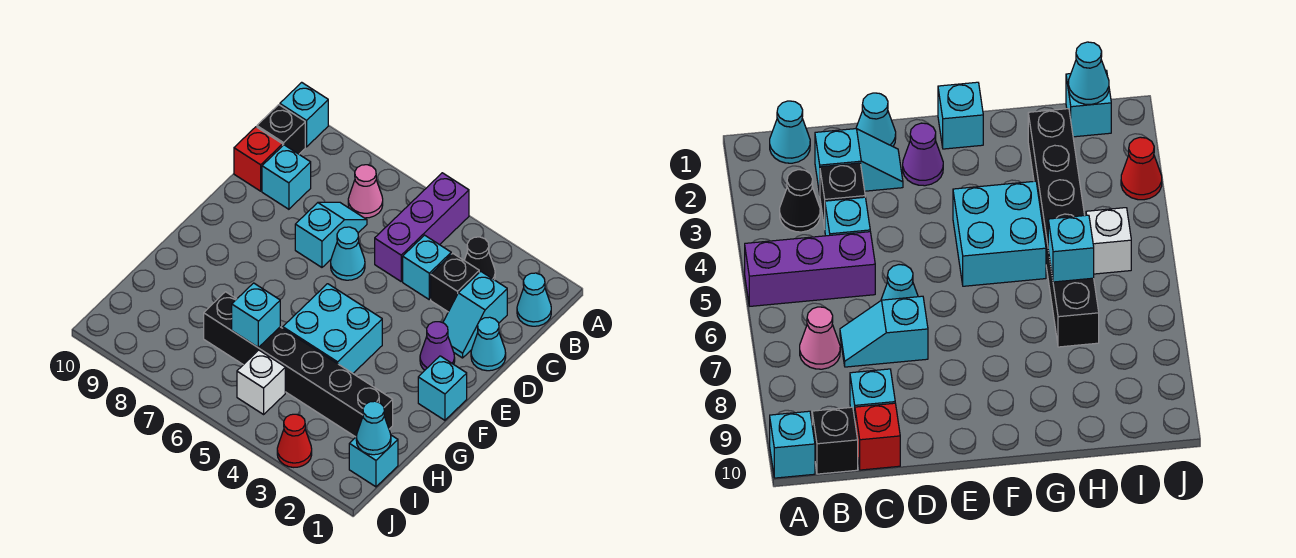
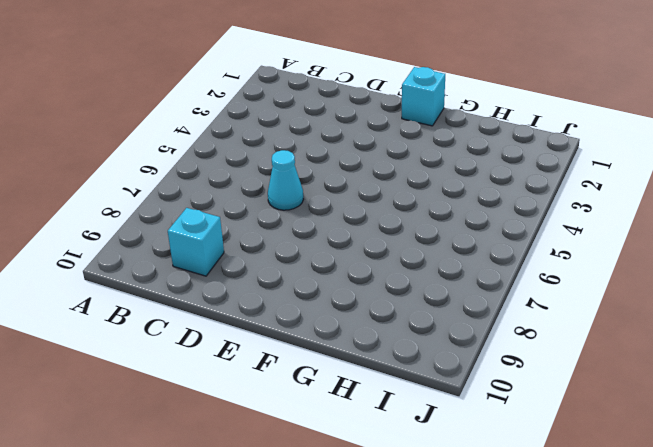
none -> purple 1x3 brick [375,173,469,281]
none -> cyan 1x1 brick [280,82,328,147]
none -> cyan 1x1 cone [517,273,551,326]

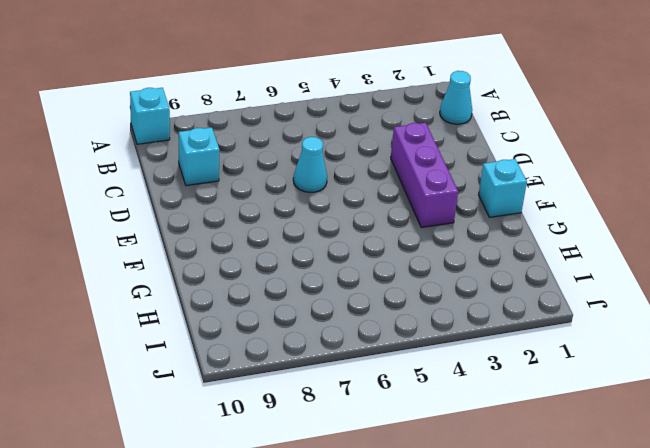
purple 1x3 brick [391,123,458,228] -> purple 1x3 brick moved to [375,173,469,281]
none -> black 1x1 cone [464,237,495,280]
none -> pink 1x1 cone [348,165,383,218]
none -> black 1x1 brick [257,105,305,154]

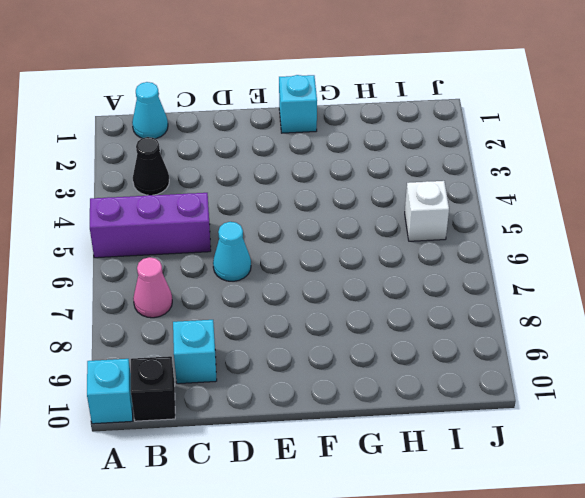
none -> cyan 1x2 slope [443,271,507,358]
none -> black 1x1 brick [431,253,479,312]
none -> cyan 1x1 brick [403,235,451,299]

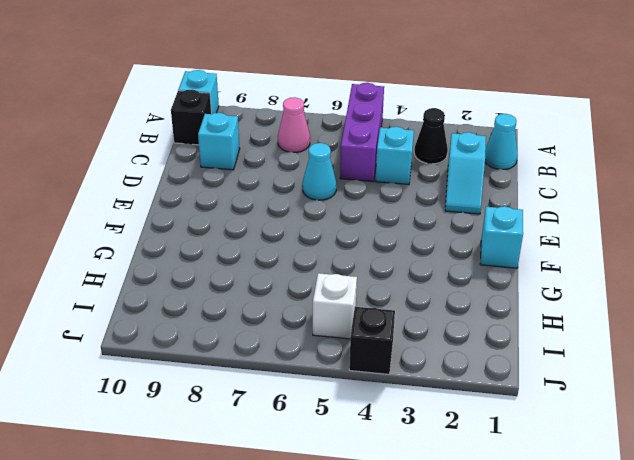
black 1x1 brick [349,307,395,374] -> black 1x1 brick moved to [431,253,479,312]
none -> cyan 1x2 slope [295,202,367,267]
none -> red 1x1 brick [234,127,283,191]
none -> cyan 1x1 cone [471,317,506,371]

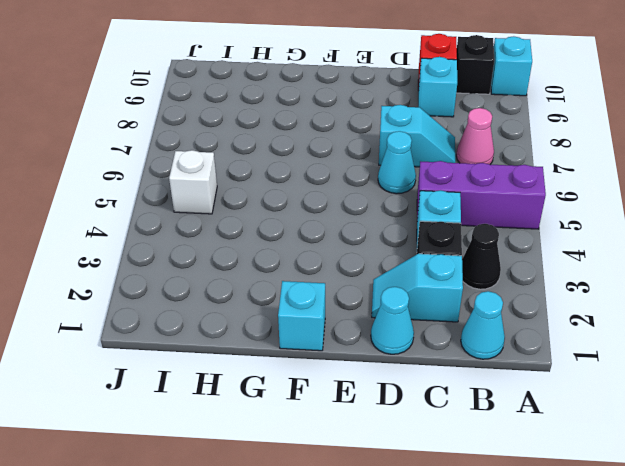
none -> purple 1x1 cone [420,322,455,370]
none -> cyan 2x2 brick [283,284,382,373]
none -> black 1x6 brick [204,292,393,437]

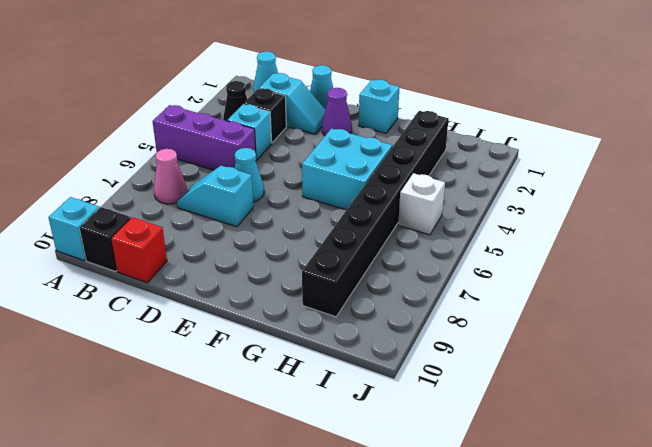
black 1x8 brick [302,111,449,317] -> black 1x6 brick [204,292,393,437]
none -> cyan 1x1 brick [262,145,311,209]
none -> cyan 1x1 brick [349,435,398,487]
none -> red 1x1 cone [277,414,312,467]

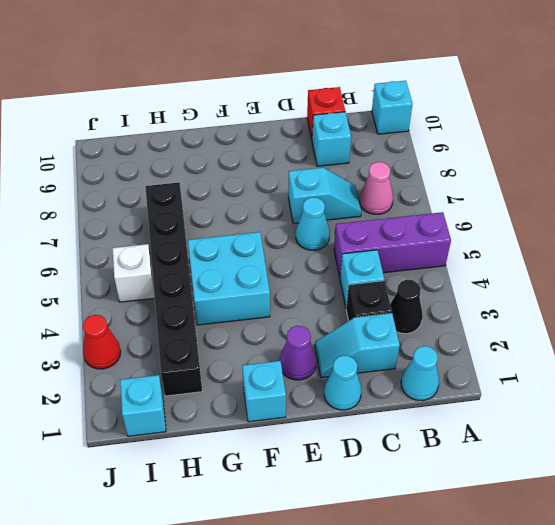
none -> black 1x1 brick [257,105,305,154]
none -> cyan 1x1 brick [232,283,280,348]
none -> cyan 1x1 cone [356,401,391,455]

